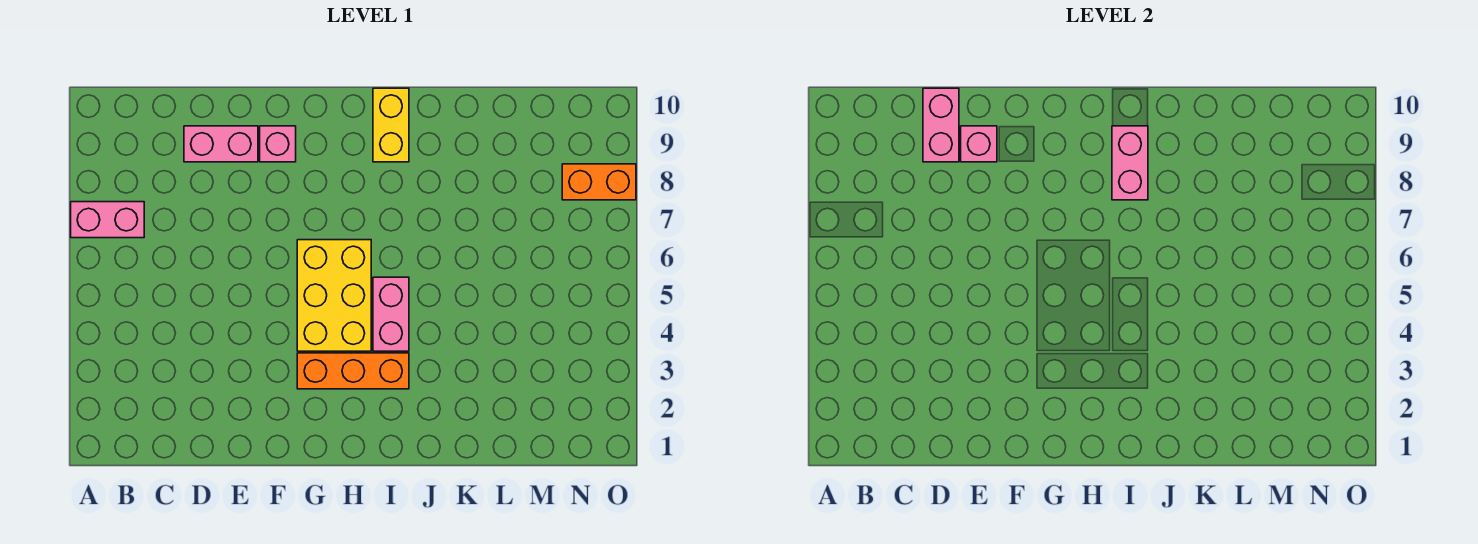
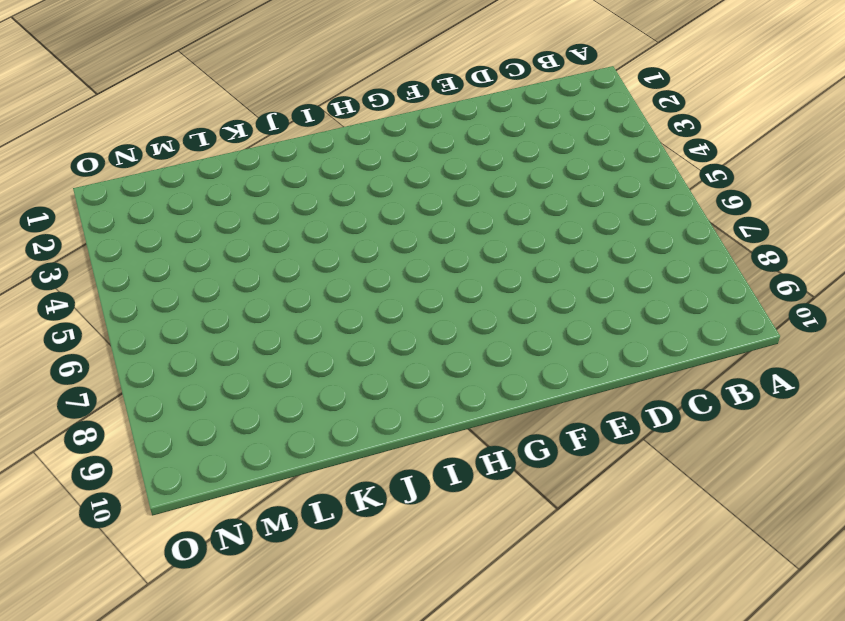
none -> pink 1x2 brick [71,202,144,238]
none -> pink 1x2 brick [184,126,258,162]

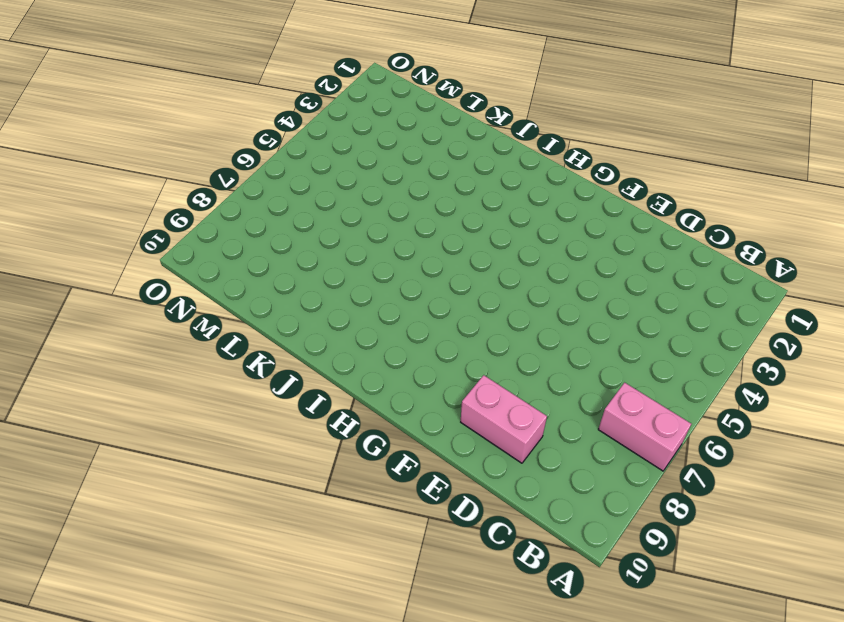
none -> pink 1x1 brick [260,126,296,162]
none -> orange 1x3 brick [297,353,409,389]

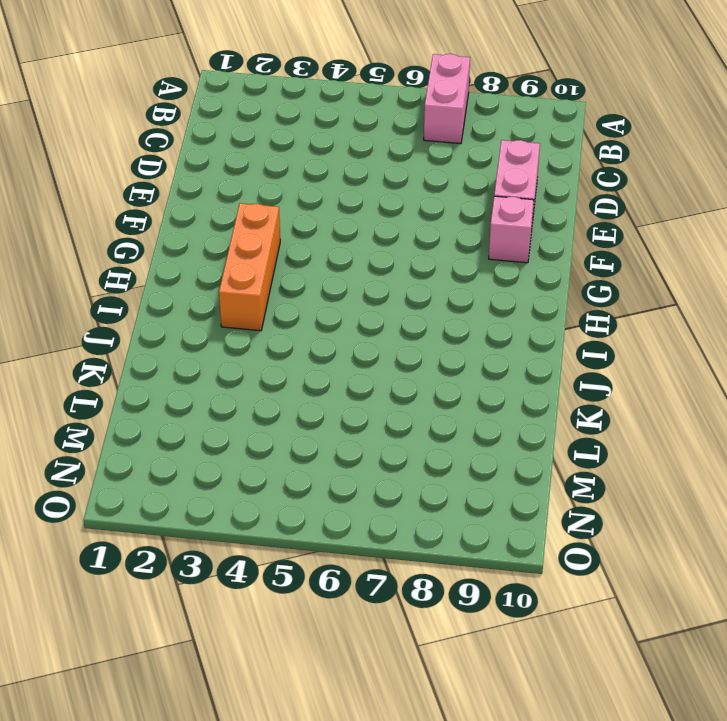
none -> yellow 2x3 brick [297,240,371,351]
none -> pink 1x2 brick [373,277,409,351]

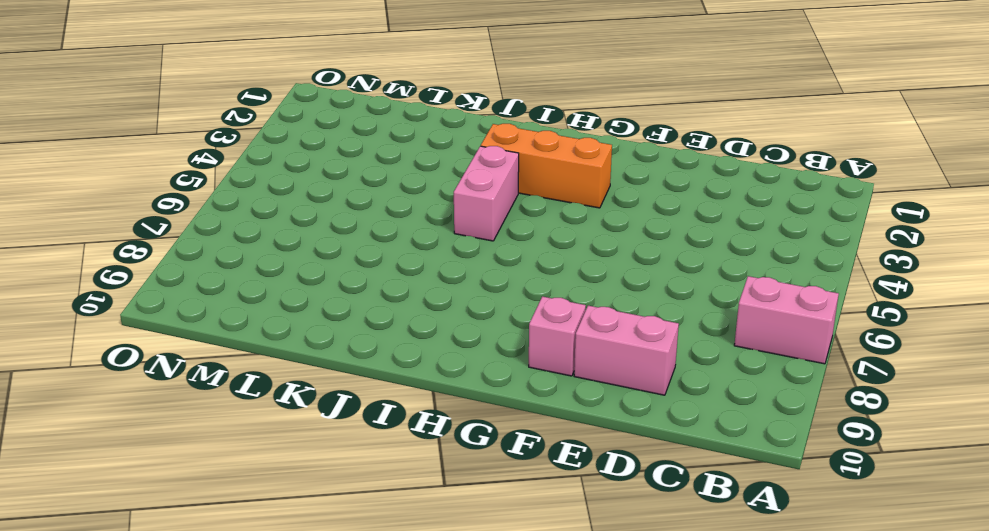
none -> yellow 2x3 brick [297,240,371,351]
none -> yellow 1x2 brick [373,88,409,162]

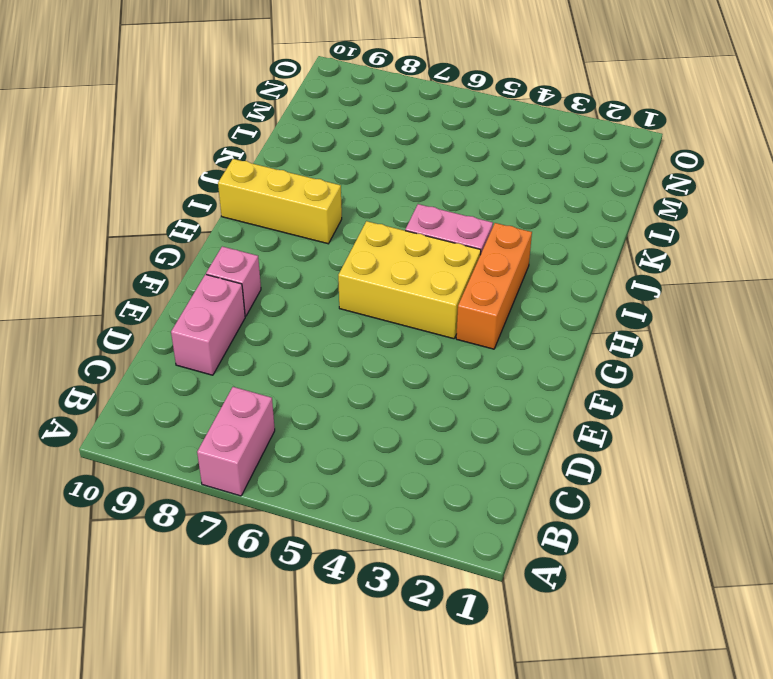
yellow 1x3 brick [218,159,342,244] -> yellow 1x2 brick [373,88,409,162]
none -> orange 1x2 brick [562,164,636,200]
none -> pink 1x2 brick [923,88,959,162]

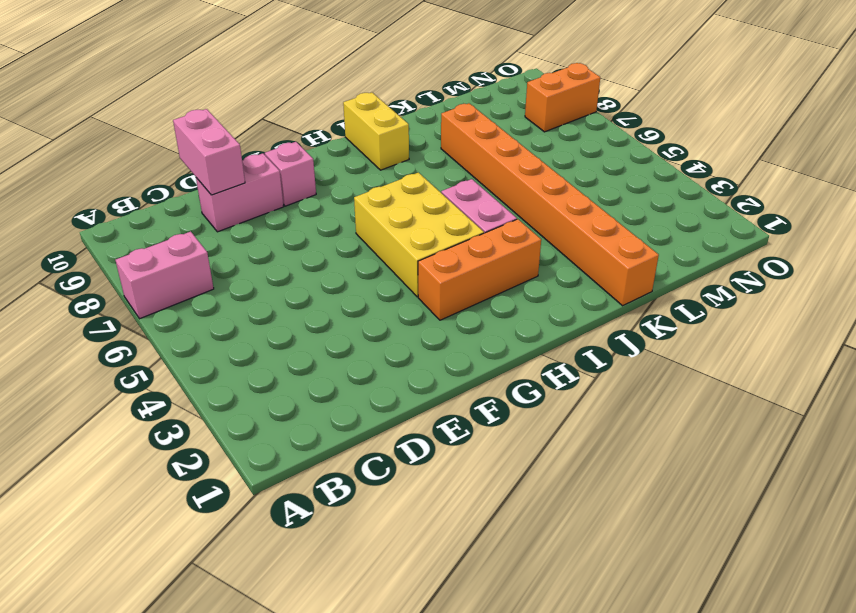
orange 1x8 brick [441,103,659,306] -> none
none -> pink 1x1 brick [961,126,997,162]
none -> pink 1x2 brick [1112,126,1148,200]

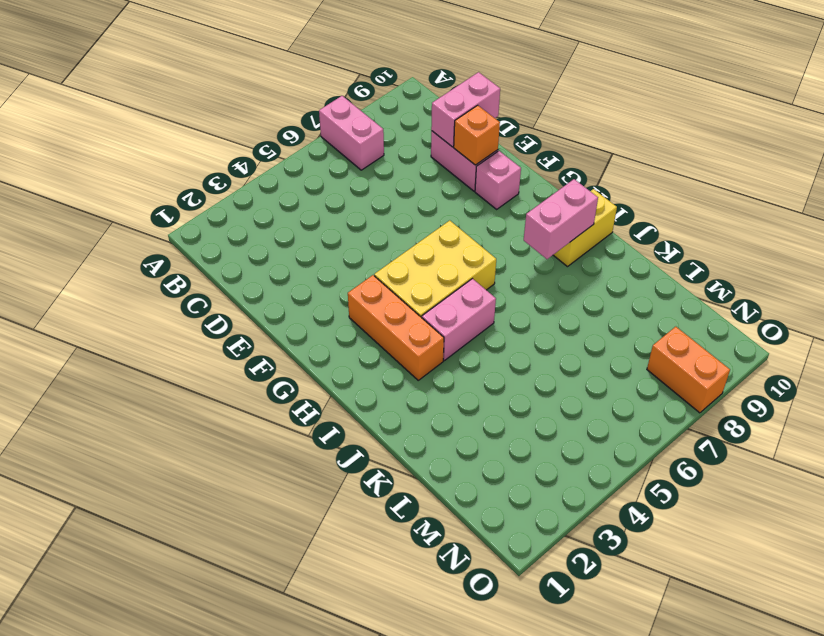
orange 1x1 brick [454,105,500,165] -> pink 1x1 brick [961,126,997,162]

